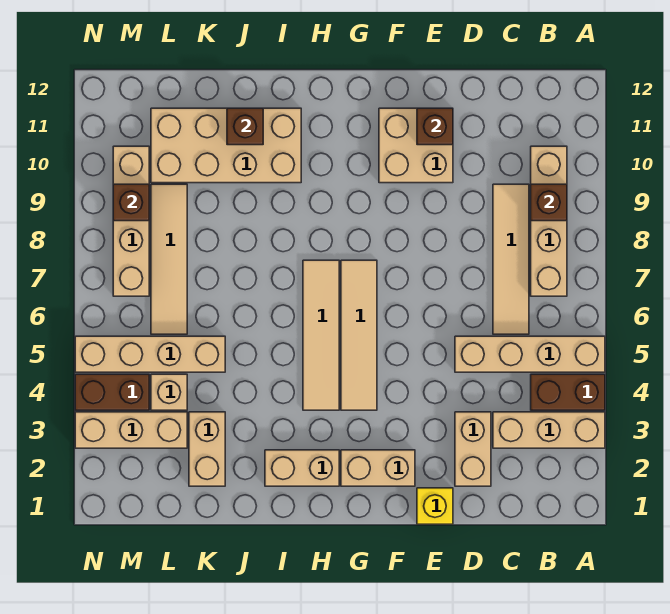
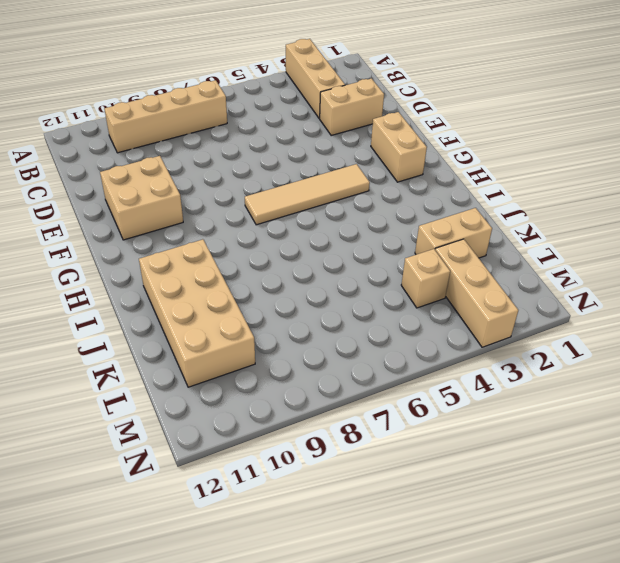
none -> brown 1x2 brick [531,374,605,410]
none -> tan 1x4 brick [455,336,605,372]
none -> tan 1x4 tile [493,184,529,334]

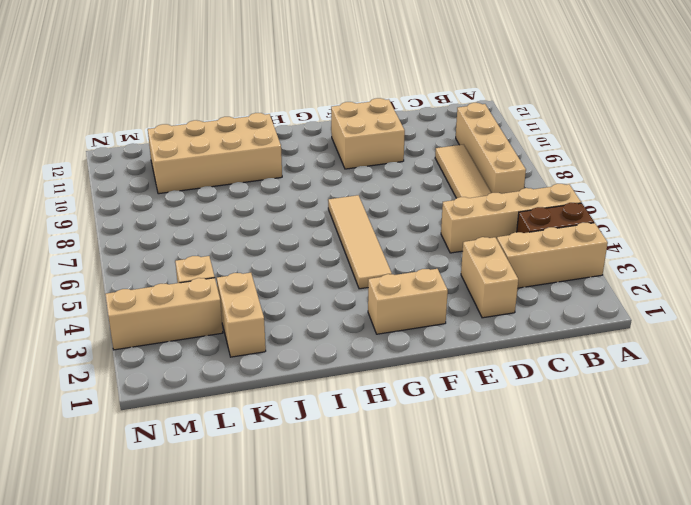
none -> yellow 1x1 brick [417,488,453,524]
none -> tan 1x2 brick [265,450,339,486]
none -> tan 1x4 tile [303,260,339,410]

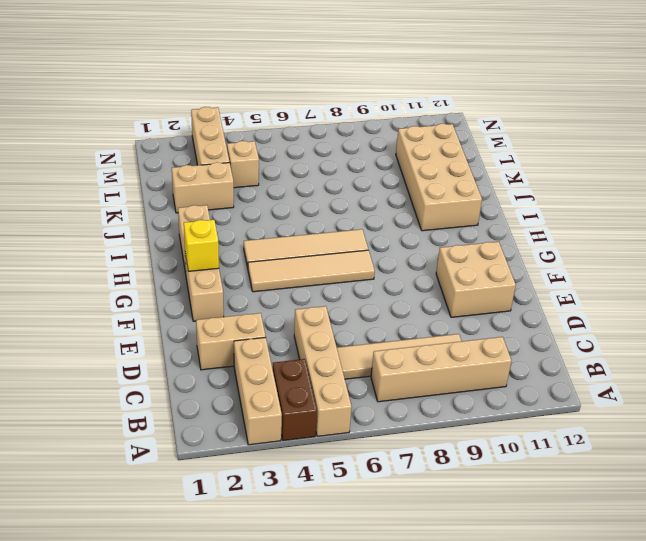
yellow 1x1 brick [184,220,219,271] -> yellow 1x1 brick moved to [417,488,453,524]
none -> tan 1x4 brick [75,336,225,372]
none -> tan 1x4 tile [151,184,187,334]
none -> brown 1x2 brick [75,374,149,410]

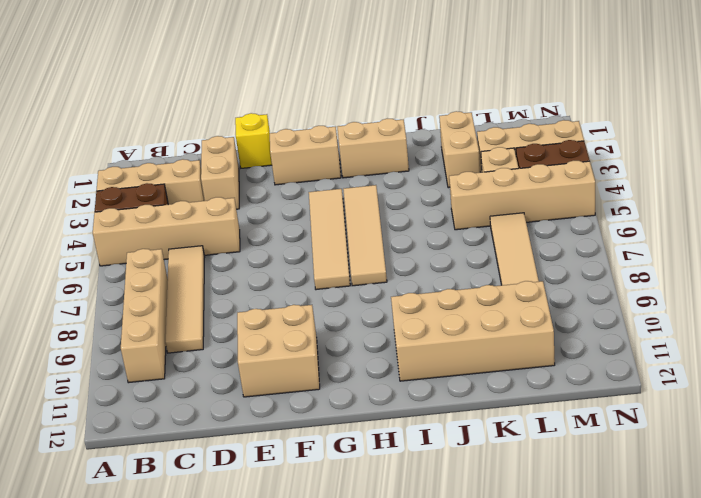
none -> tan 1x4 brick [113,146,149,296]
none -> brown 1x1 brick [531,184,567,221]
none -> brown 1x1 brick [417,108,453,145]

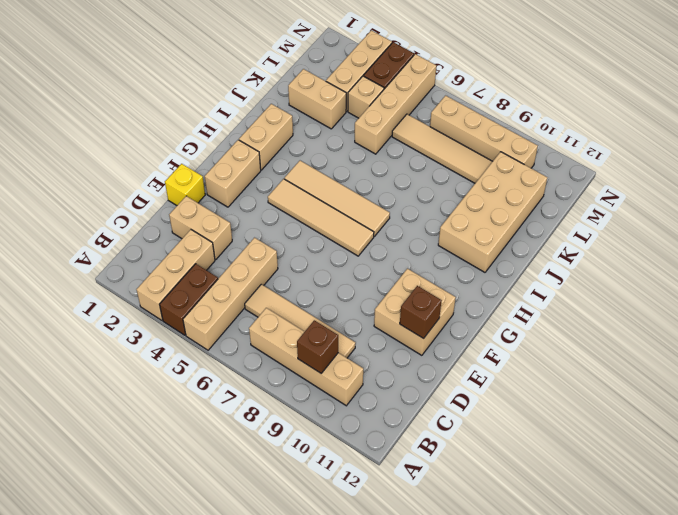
none -> brown 1x1 brick [227,108,263,145]
none -> brown 1x1 brick [113,184,149,221]

